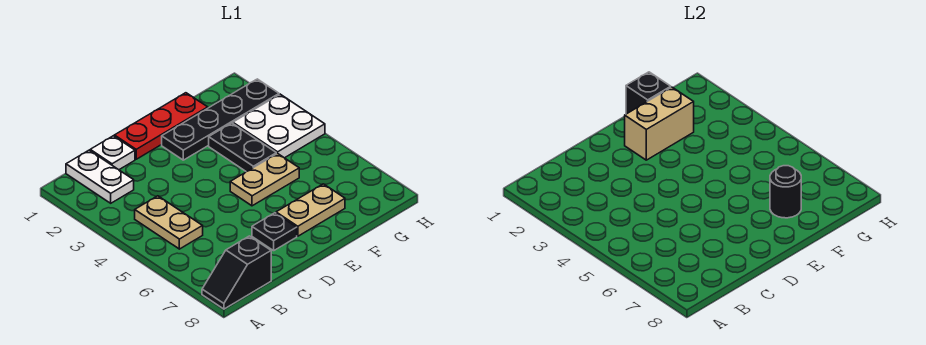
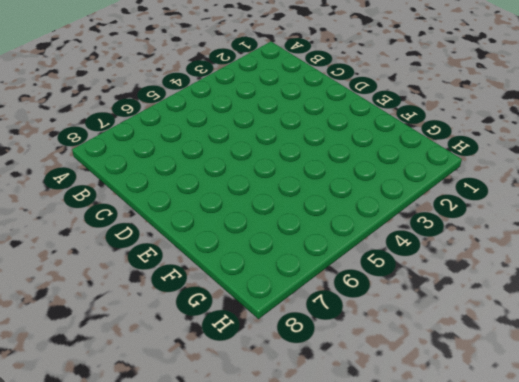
none -> black 1x2 slope [202,236,271,309]
none -> white 1x2 plate [66,150,134,203]
none -> tan 1x2 plate [135,196,203,249]

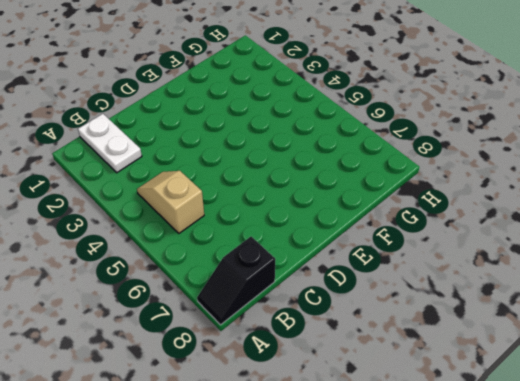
tan 1x2 slope [137,171,204,233] -> tan 1x2 plate [135,196,203,249]
none -> white 1x1 plate [90,136,135,170]
none -> red 1x3 plate [114,93,208,159]
none -> black 1x1 plate [252,213,297,251]

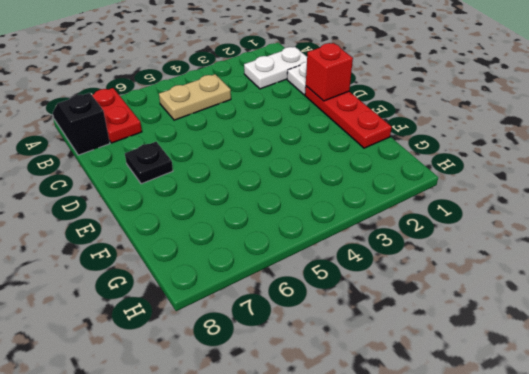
red 1x2 plate [92,88,142,143] -> none
red 1x1 brick [306,43,353,101] -> none
none -> black 1x4 plate [162,79,279,160]
none -> tan 1x2 plate [230,153,299,206]
none -> tan 1x2 plate [276,184,345,236]

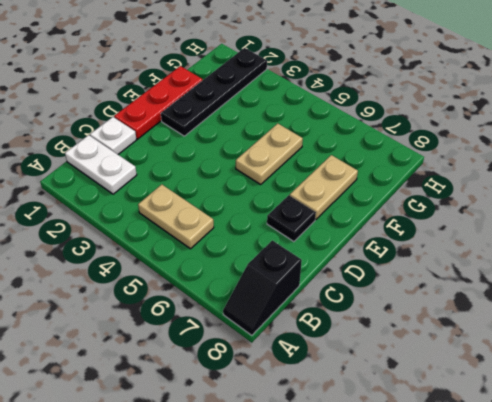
none -> black 1x2 plate [209,123,276,172]
none -> white 2x2 plate [233,94,325,158]
none -> tan 1x2 brick [625,87,694,160]

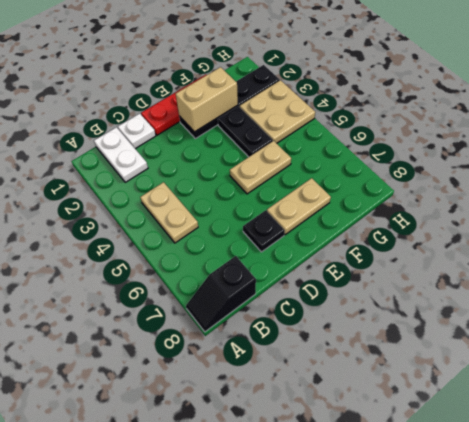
tan 2x2 plate [240,80,315,143] -> white 2x2 plate [233,94,325,158]
none -> black 1x1 brick [626,72,671,114]
none -> black 1x1 round brick [770,166,801,218]

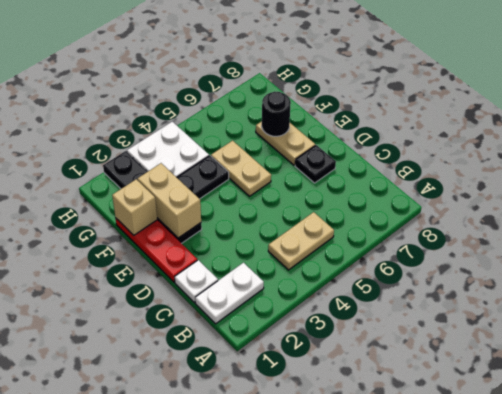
tan 1x1 brick [112,179,157,235] -> black 1x1 brick [626,72,671,114]
none -> black 1x2 slope [202,236,271,309]

